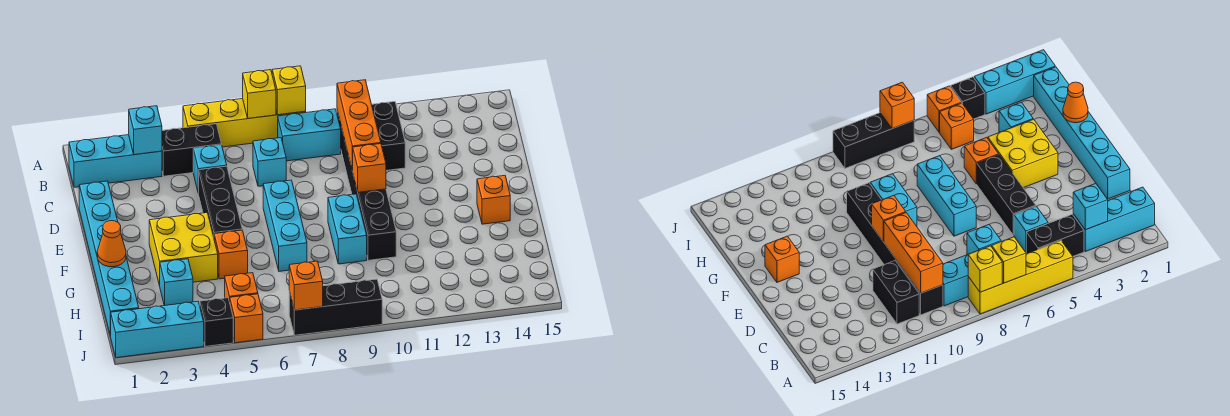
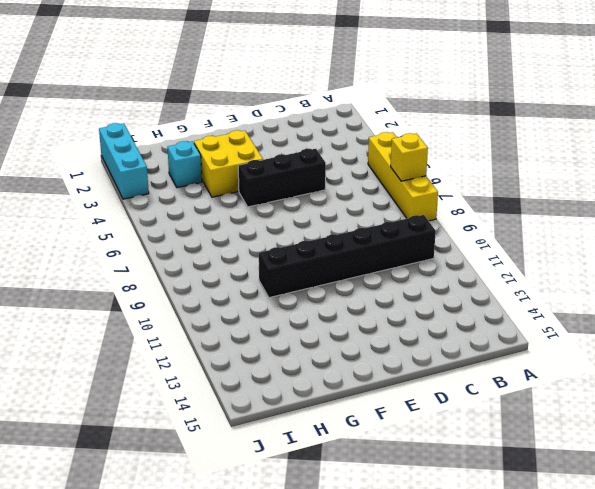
none -> cyan 1x3 brick [69,135,162,187]
none -> black 1x2 brick [162,124,222,176]
none -> cyan 1x2 brick [278,109,341,161]

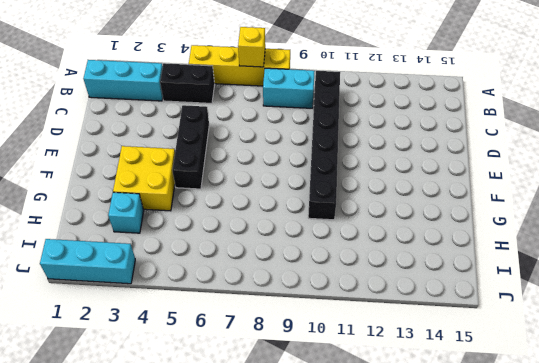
none -> black 1x2 brick [372,102,405,170]
none -> cyan 1x1 brick [193,145,227,194]
none -> cyan 1x1 brick [253,138,286,186]

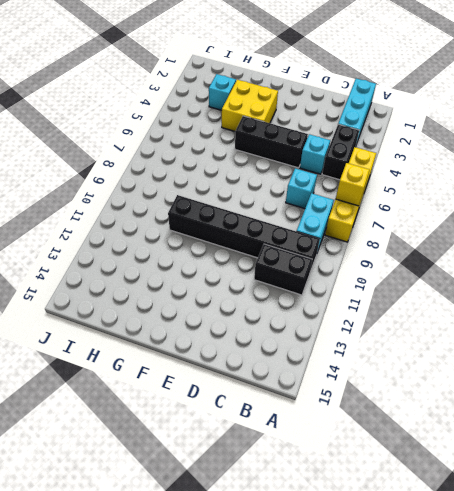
none -> cyan 1x6 brick [79,181,139,336]
none -> cyan 1x3 brick [263,180,307,271]
none -> cyan 1x2 brick [328,194,367,264]

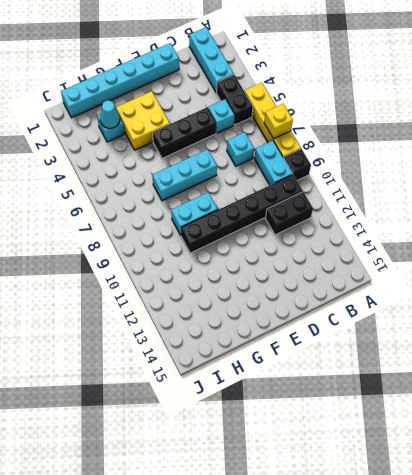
black 1x1 brick [284,149,311,180] -> black 1x1 brick moved to [200,298,233,346]
cyan 1x1 cone [100,100,120,128] -> none
none -> orange 1x1 brick [477,176,510,224]
none -> orange 1x1 brick [214,230,248,279]
none -> orange 1x1 brick [225,273,258,302]

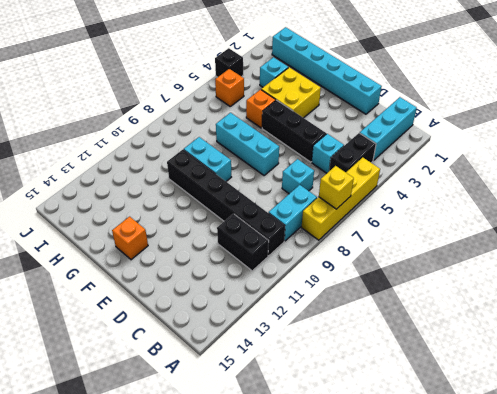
none -> cyan 1x3 brick [111,301,204,358]
none -> orange 1x1 brick [230,294,263,343]
none -> black 1x3 brick [289,279,382,335]

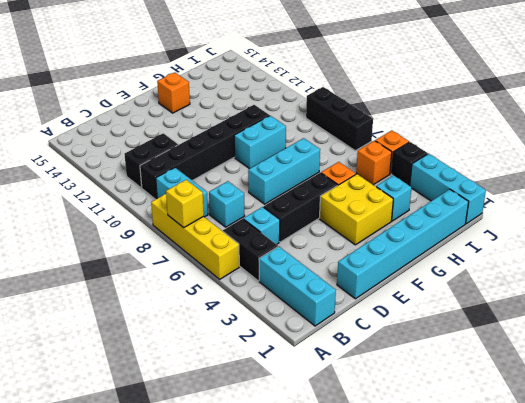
none -> yellow 1x1 brick [272,66,306,115]
none -> cyan 1x1 brick [129,106,162,155]
none -> orange 1x3 brick [337,80,381,171]

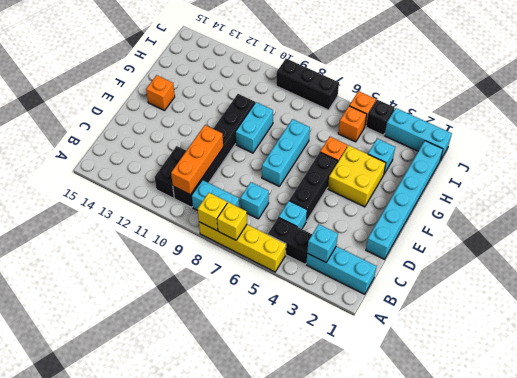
none -> orange 1x1 brick [353,144,386,192]
none -> orange 1x1 cone [97,221,126,267]
none -> orange 1x1 brick [289,261,323,310]

